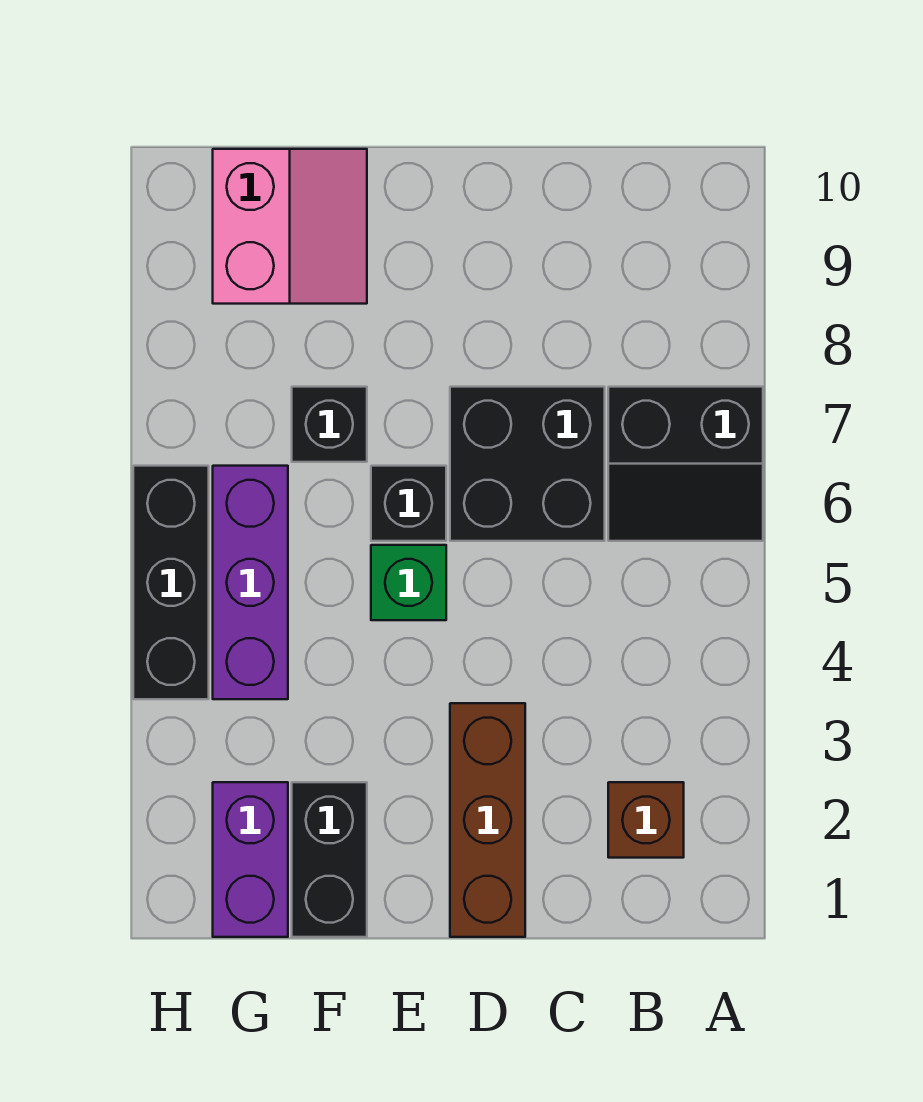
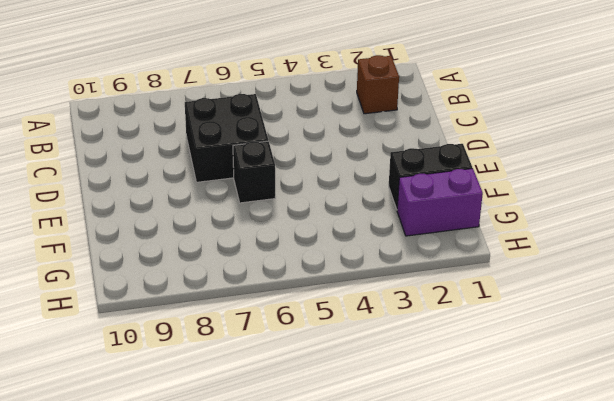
none -> black 2x2 slope [608,387,763,541]
none -> brown 1x3 brick [450,703,525,937]
none -> green 1x1 brick [371,545,446,620]

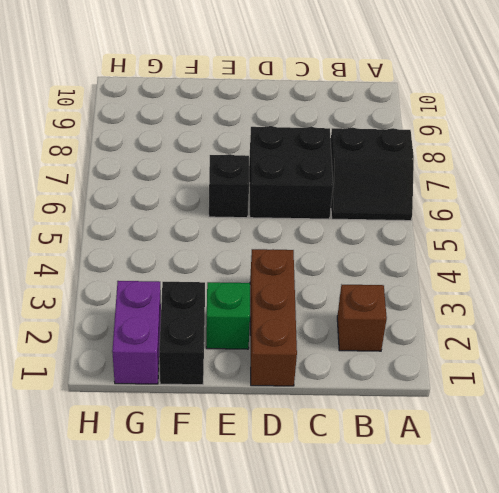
green 1x1 brick [206,282,250,349] -> green 1x1 brick moved to [371,545,446,620]
none -> black 1x1 brick [292,387,367,462]
none -> pink 2x2 slope [213,149,367,304]
none -> purple 1x3 brick [213,466,288,699]

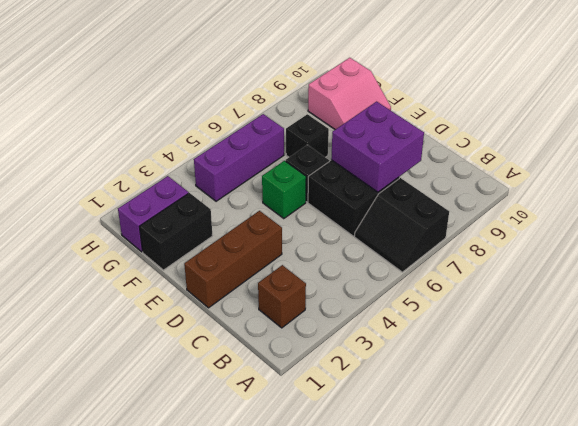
purple 2x2 brick [331,101,424,192] -> none
none -> black 1x3 brick [133,466,209,699]

